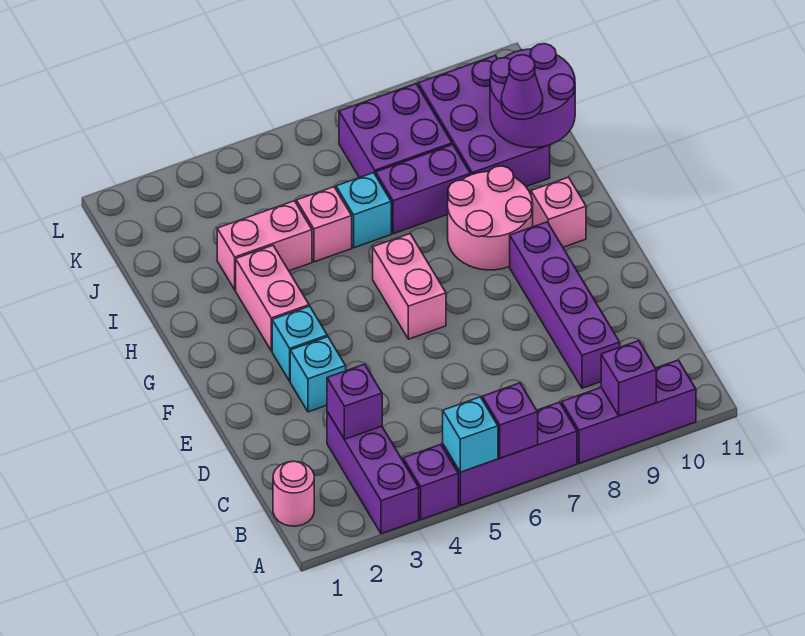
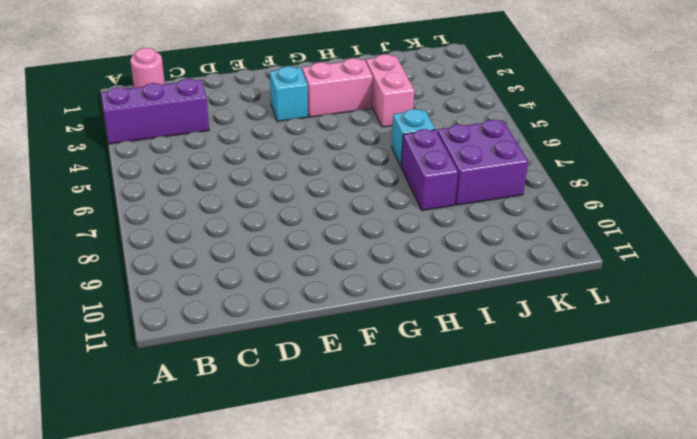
none -> purple 1x1 brick [403,445,458,520]
none -> purple 1x3 brick [443,402,577,506]
none -> purple 1x3 brick [562,360,696,463]

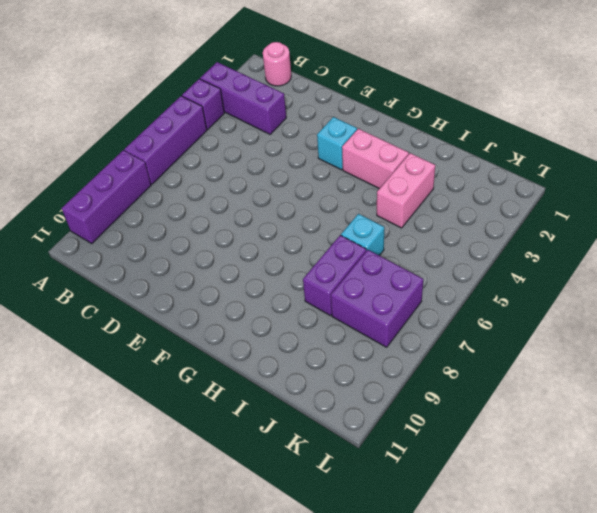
none -> purple 1x4 brick [510,222,620,388]
none -> cyan 1x1 brick [290,337,346,412]
none -> pink 1x2 brick [373,234,446,339]

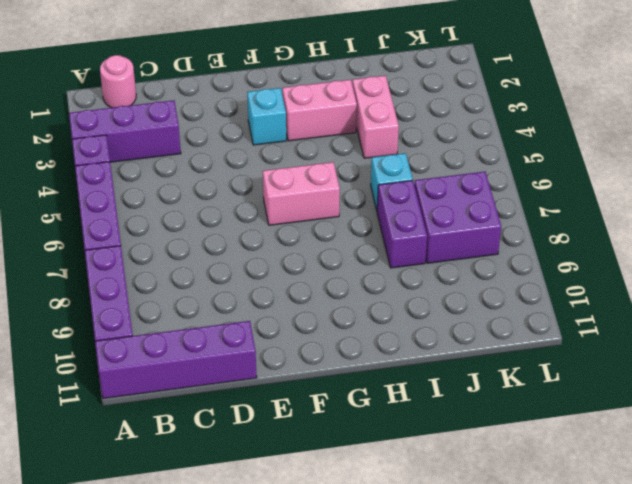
purple 1x4 brick [95,321,257,398] -> purple 1x4 brick moved to [510,222,620,388]
none -> cyan 1x1 brick [290,337,346,412]
none -> pink 2x2 round brick [448,166,533,270]
none -> pink 1x1 brick [531,177,586,247]

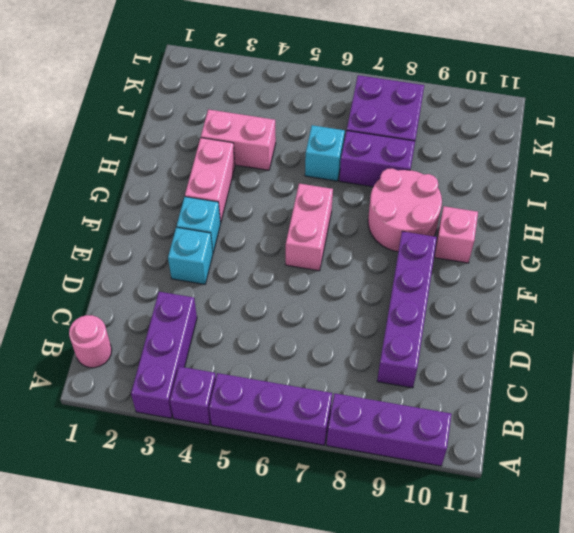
none -> pink 1x1 brick [297,187,352,262]
none -> purple 2x3 brick [418,55,550,187]
none -> cyan 1x1 brick [443,397,498,472]

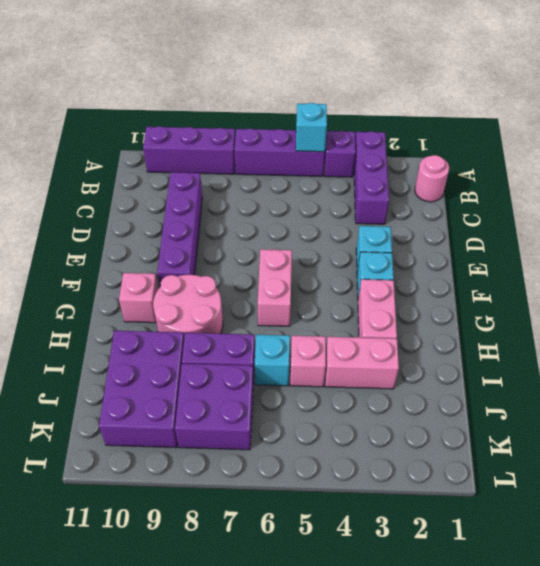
none -> purple 1x1 brick [482,383,538,458]
none -> purple 1x1 brick [601,341,656,416]
none -> purple 1x1 brick [327,364,382,439]

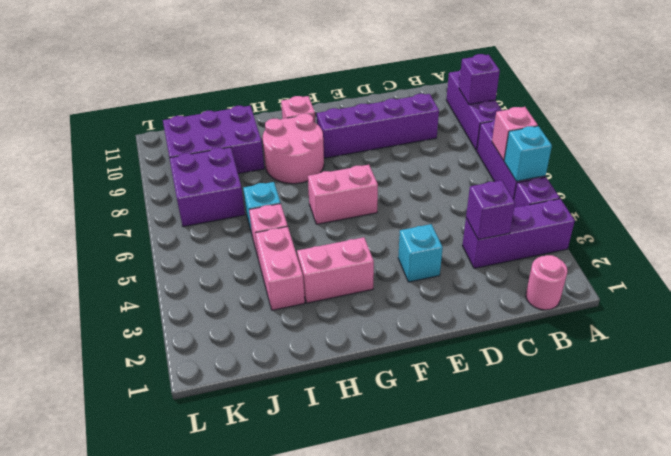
pink 1x1 brick [492,107,538,160] -> purple 1x1 brick [482,383,538,458]
none -> cyan 1x1 brick [272,306,327,381]
none -> purple 1x2 brick [376,145,470,234]
none -> purple 2x2 round brick [490,44,575,148]

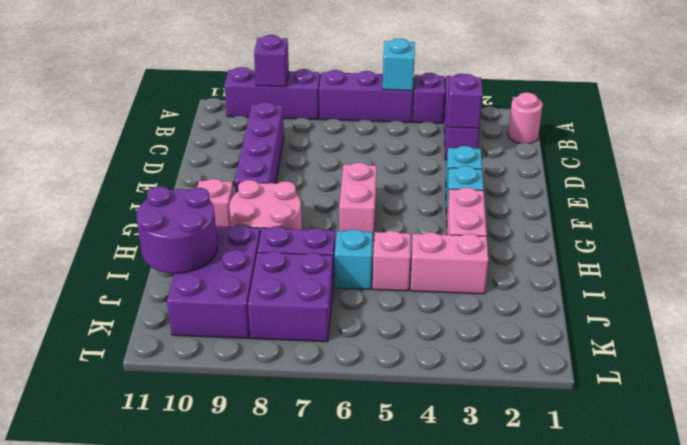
none -> purple 1x1 brick [482,383,538,458]
none -> purple 1x1 cone [501,55,543,120]

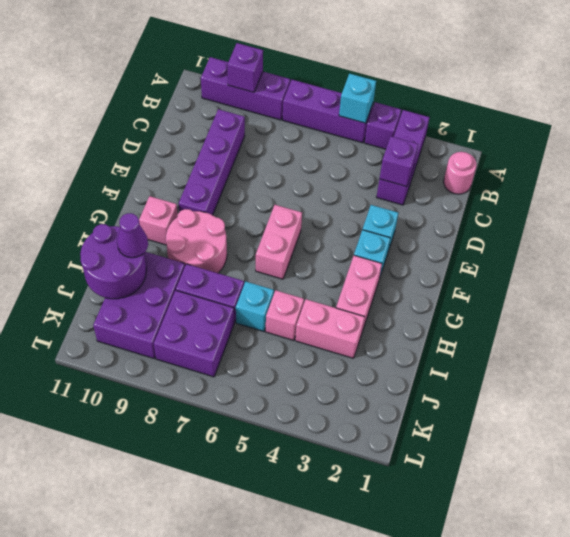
none -> purple 1x1 brick [482,383,538,458]

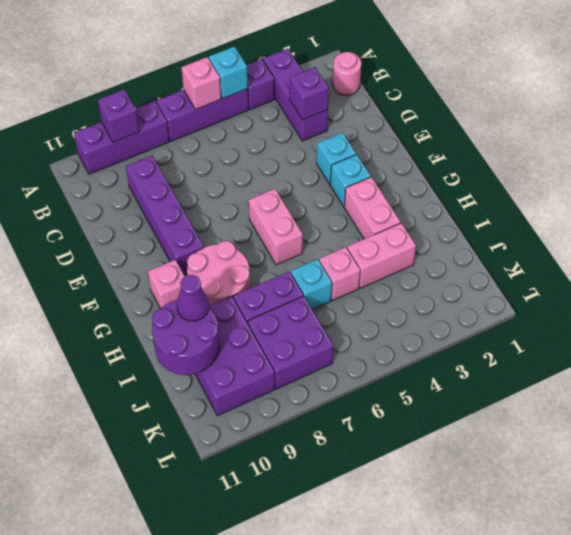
pink 1x1 brick [181,57,221,109] -> purple 1x1 brick [482,383,538,458]

